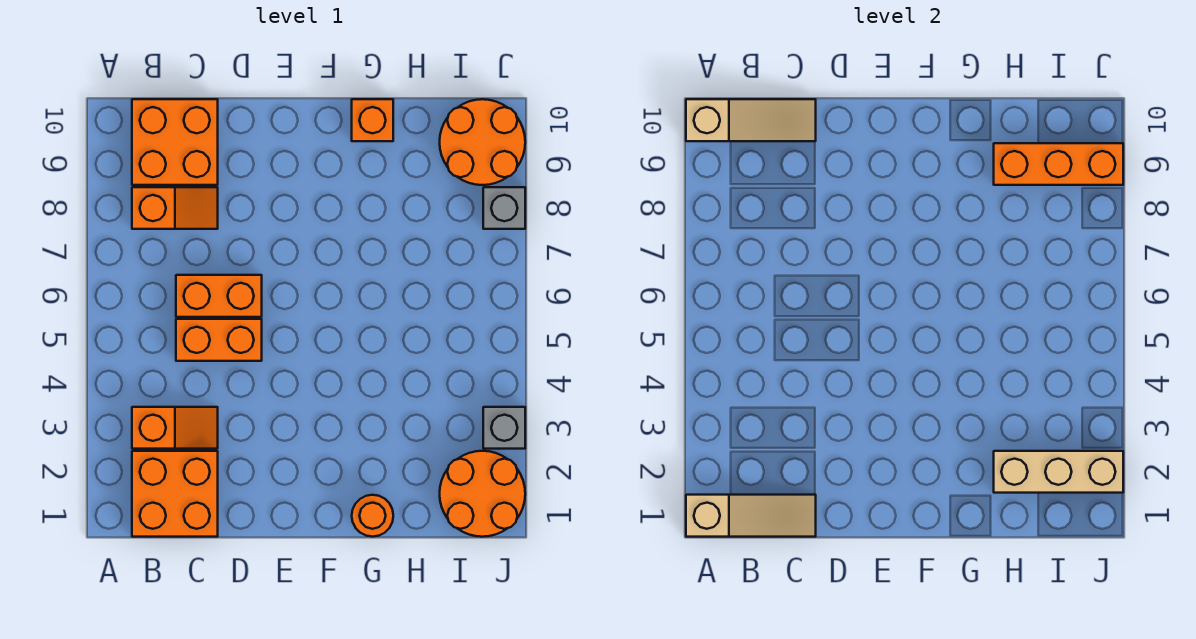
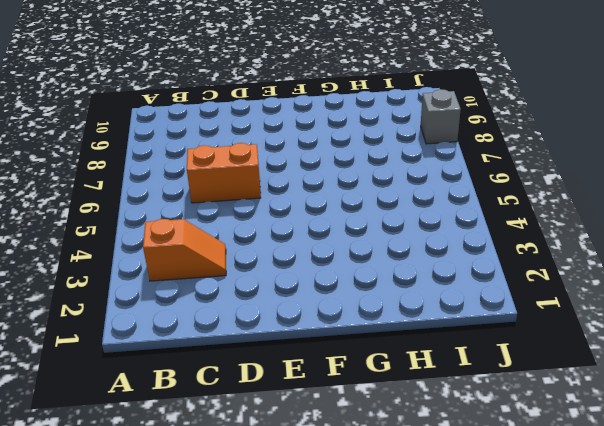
none -> orange 2x2 brick [132,451,218,537]
none -> orange 1x2 slope [132,187,218,229]
none -> orange 2x2 brick [132,99,218,185]

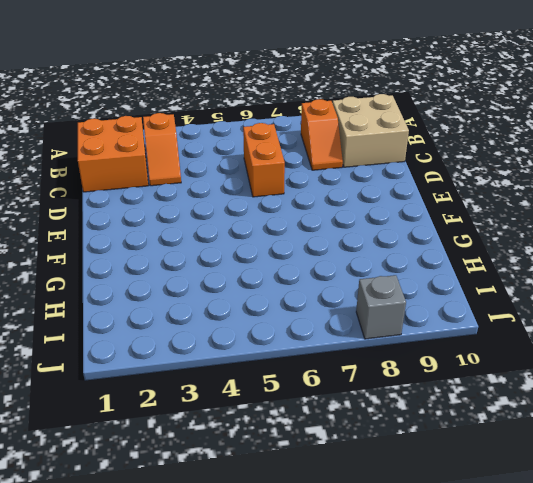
tan 2x2 brick [333,94,409,167] -> orange 2x2 brick [132,99,218,185]
none -> orange 1x2 brick [176,319,262,361]
none -> orange 1x1 round brick [352,495,393,537]
none -> orange 1x1 brick [352,99,393,141]

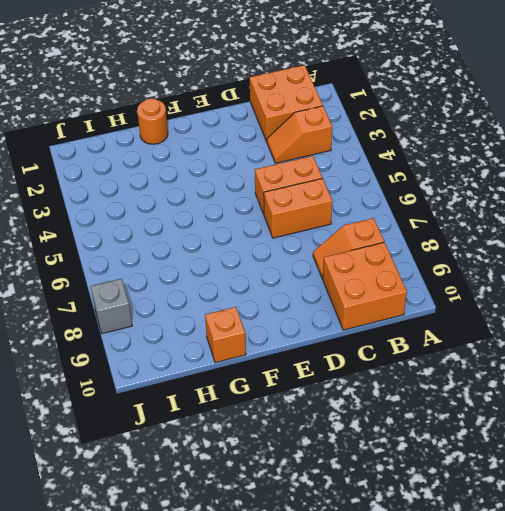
none -> orange 2x2 round brick [440,451,525,537]
none -> orange 2x2 round brick [440,99,525,185]
none -> grey 1x1 brick [483,407,525,449]

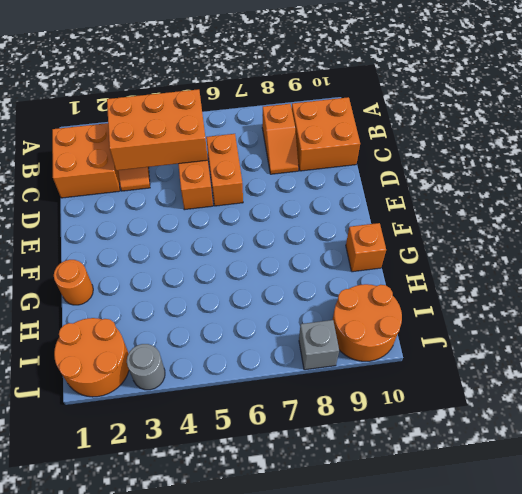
orange 2x3 brick [107,89,208,170] -> none
grey 1x1 round brick [127,344,165,390] -> grey 1x1 brick [483,407,525,449]
none -> tan 1x3 slope [686,495,816,537]
none -> tan 1x3 slope [686,99,816,141]
none -> tan 1x3 brick [994,451,1123,493]

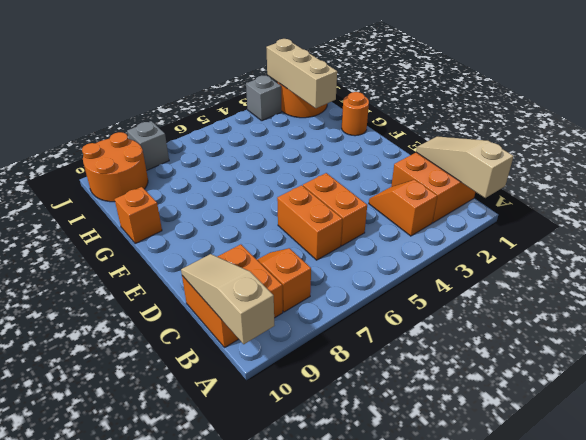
none -> orange 1x3 brick [994,143,1123,185]

